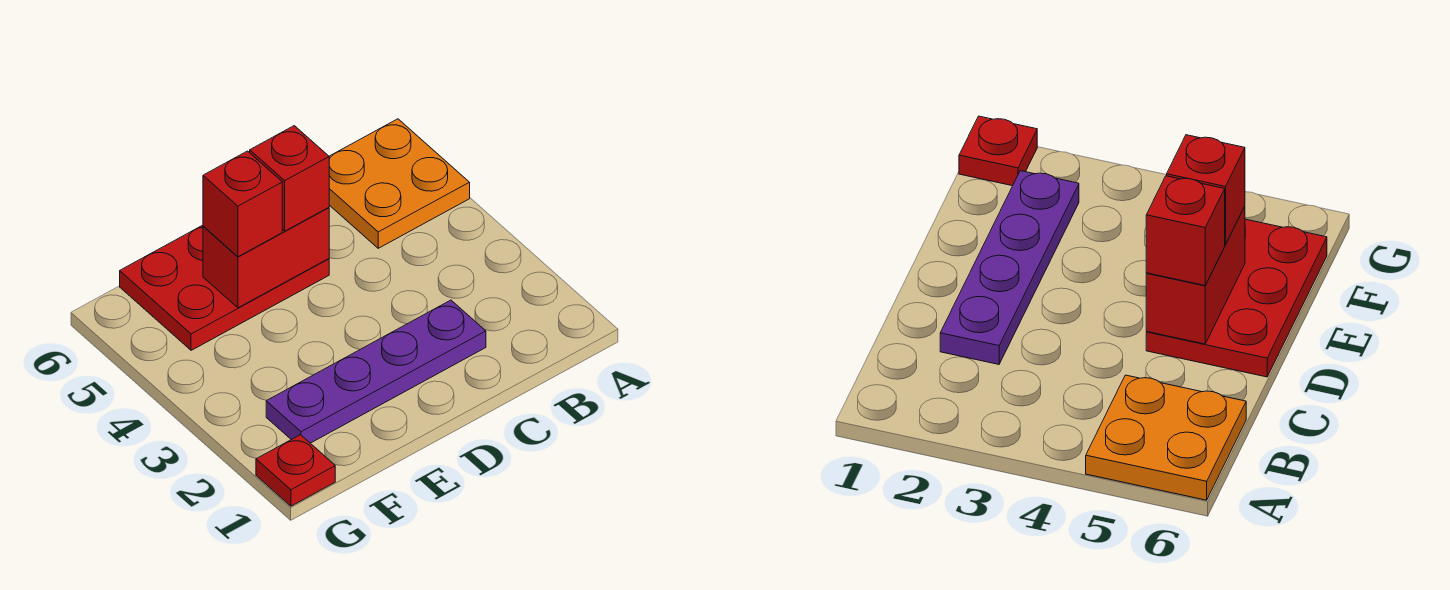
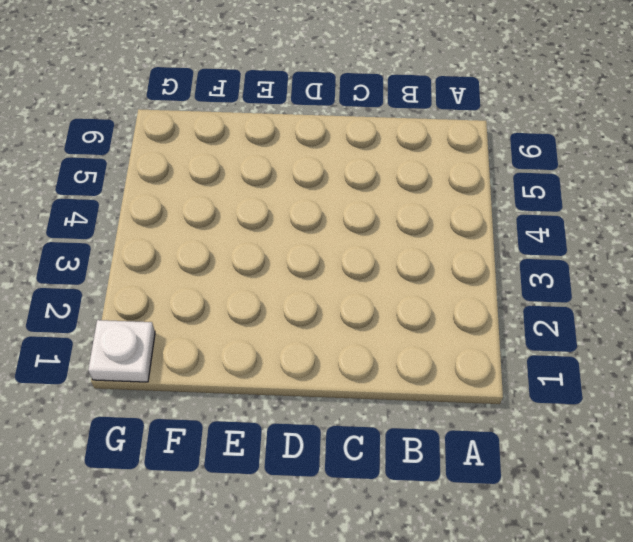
white 1x1 plate [88,320,155,382] -> red 1x1 plate [256,435,335,506]
none -> orange 2x2 plate [329,119,470,248]
none -> purple 1x4 plate [266,300,486,443]

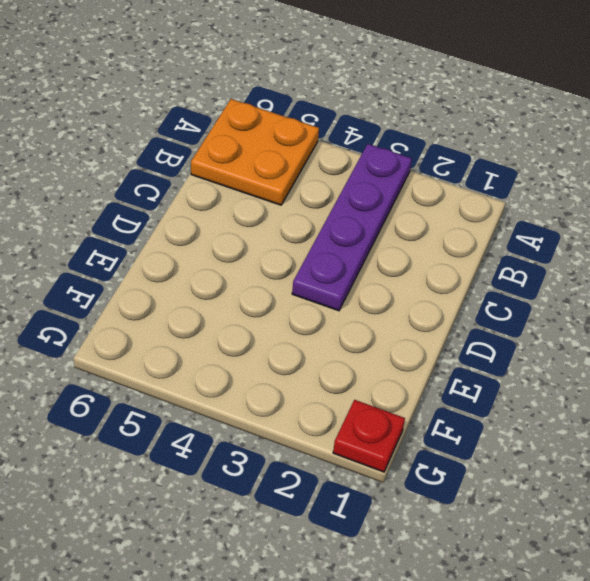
purple 1x4 plate [292,144,412,311] -> purple 1x4 plate moved to [266,300,486,443]
none -> red 2x3 plate [120,225,329,350]
none -> red 1x2 brick [203,208,329,308]

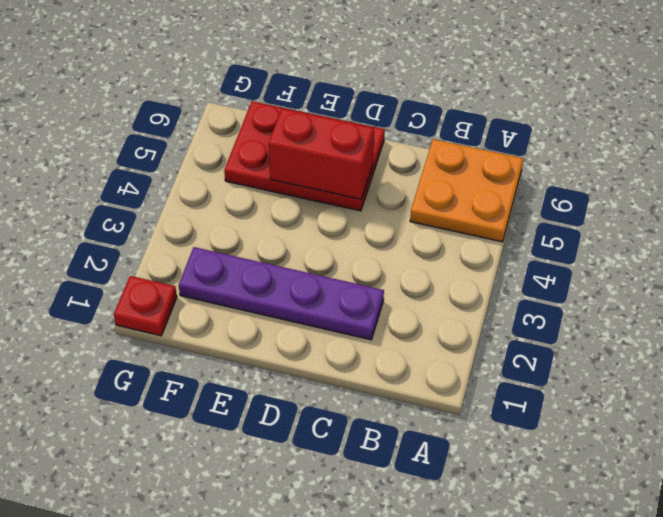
none -> red 1x1 brick [250,126,329,231]
none -> red 1x1 brick [203,151,282,257]

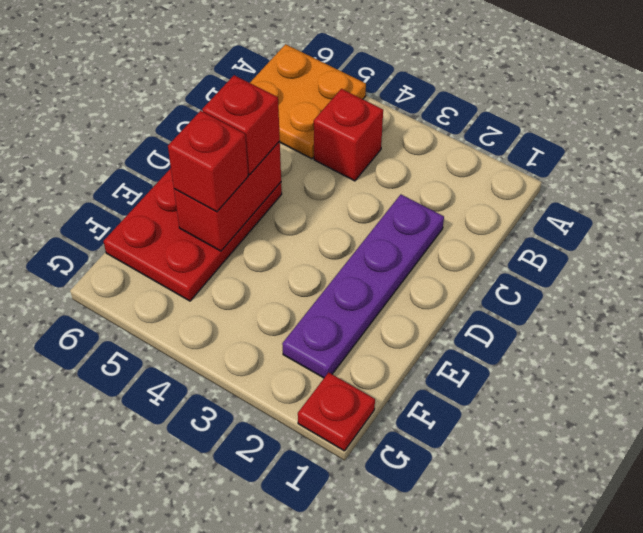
red 1x1 brick [314,89,383,181] -> none

